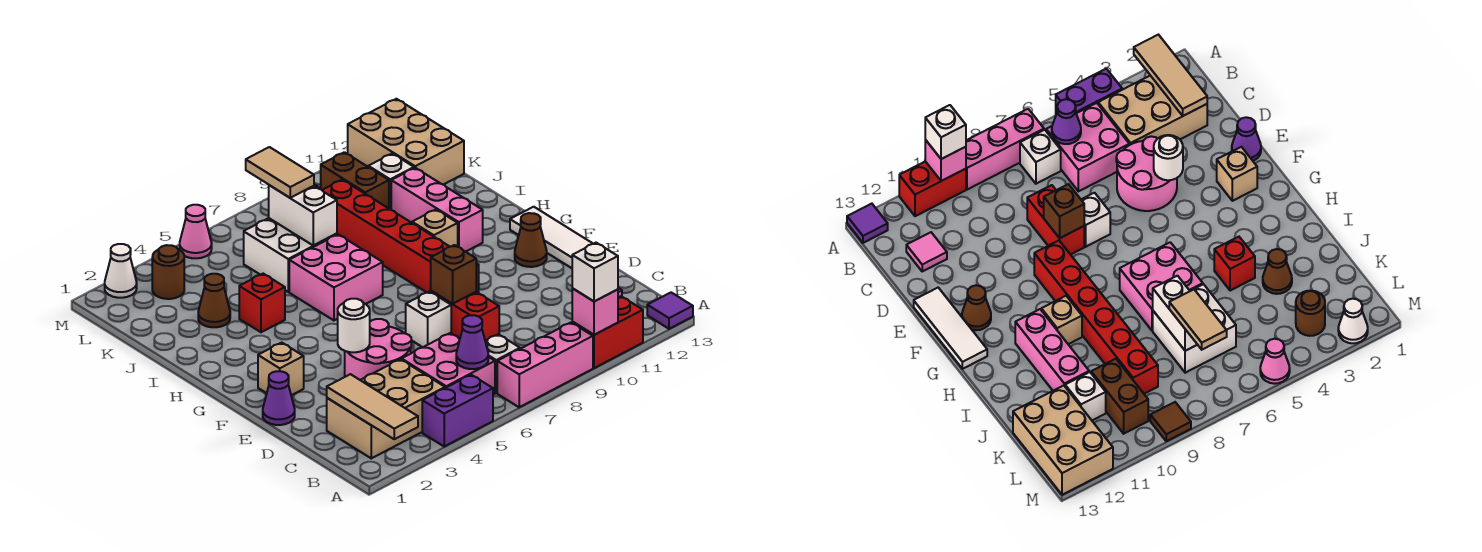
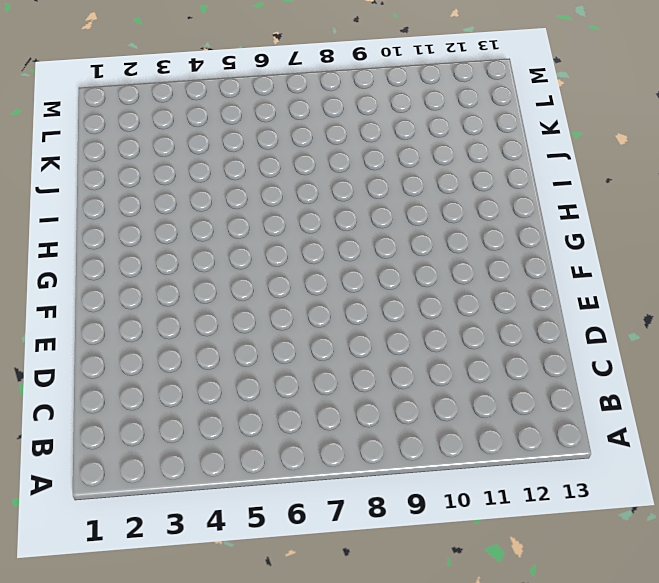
none -> purple 1x2 brick [422,375,493,446]
none -> pink 1x3 brick [497,323,593,407]
none -> red 1x2 brick [572,296,643,368]
none -> purple 1x1 tile [647,292,693,329]

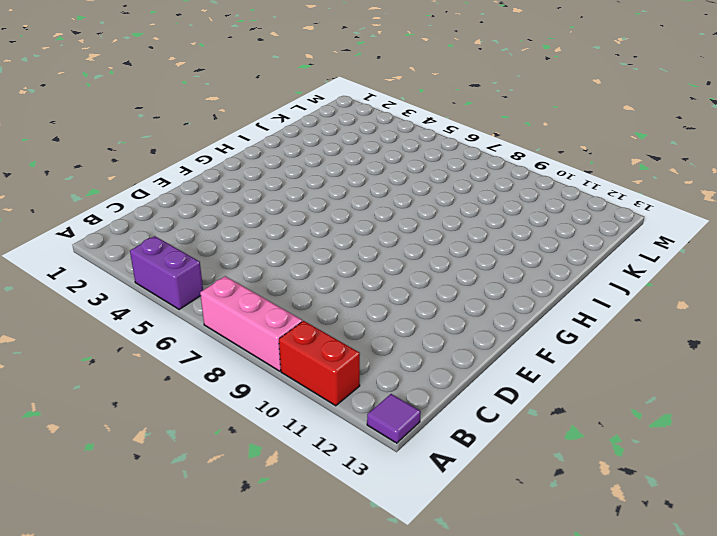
none -> tan 2x3 brick [327,359,445,458]
none -> pink 2x2 brick [402,333,495,395]
none -> white 1x1 brick [485,334,520,393]
none -> pink 1x1 tile [906,232,947,271]

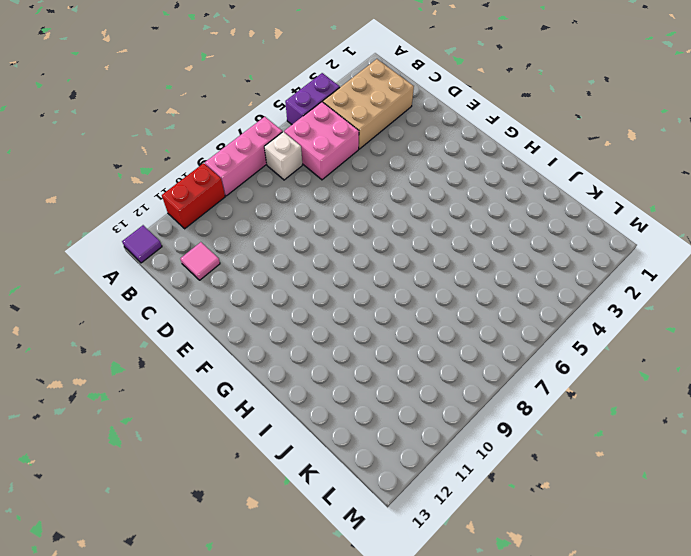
none -> pink 2x2 round brick [345,319,411,380]
none -> red 1x2 brick [431,291,499,341]
none -> purple 1x1 cone [263,371,295,425]
none -> white 1x1 brick [406,291,451,347]

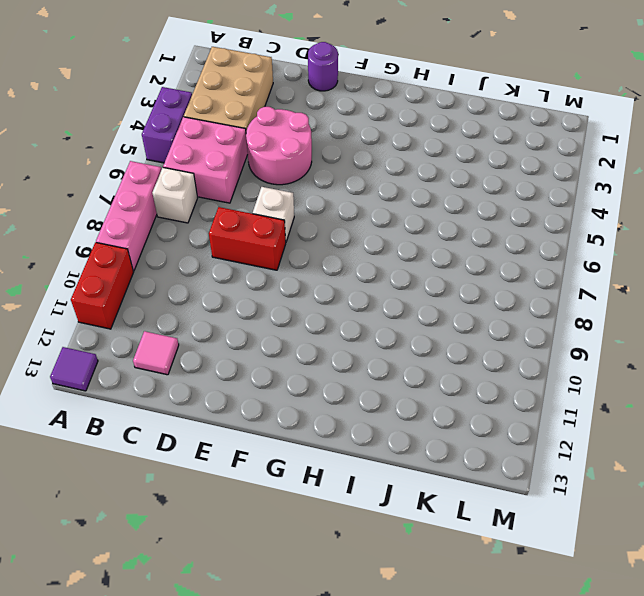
purple 1x1 round brick [308,42,338,91] -> purple 1x1 cone [263,371,295,425]
none -> white 1x3 tile [510,207,593,268]
none -> tan 1x1 brick [258,343,304,395]
none -> red 1x6 brick [322,180,479,293]
none -> brown 1x1 cone [515,213,547,267]

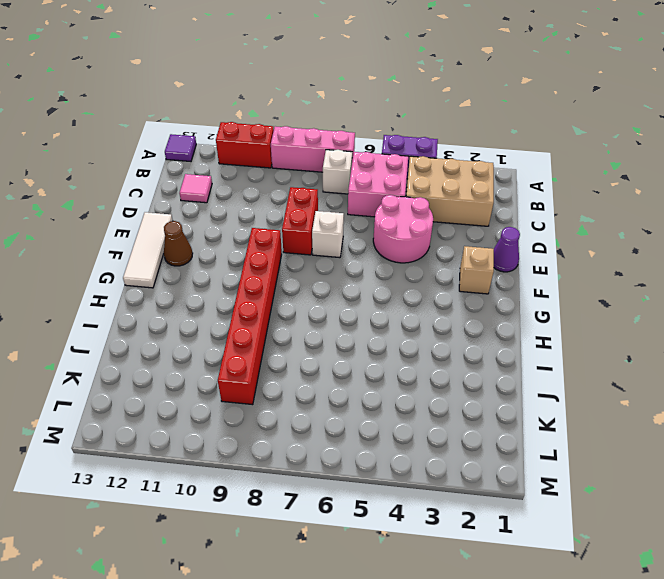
none -> pink 2x2 brick [289,234,383,320]
none -> tan 1x1 brick [412,210,458,247]
none -> pink 1x3 brick [391,168,483,252]
none -> red 1x1 brick [239,274,285,332]

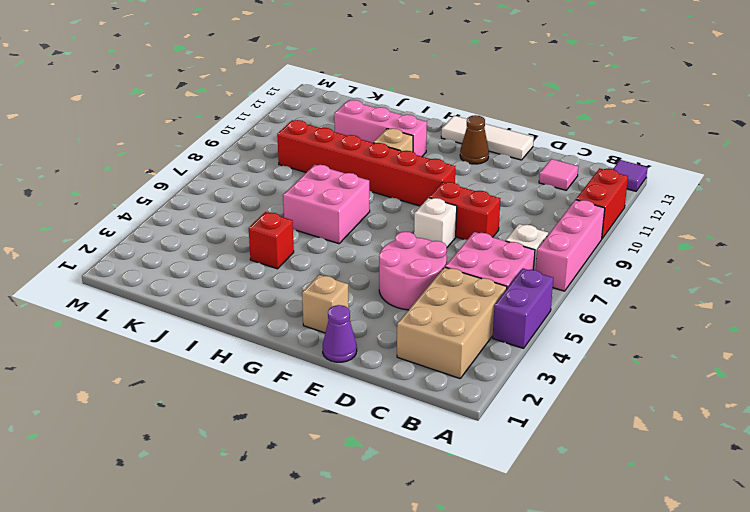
none -> brown 1x1 cone [198,274,230,327]
none -> white 2x2 brick [244,218,337,292]
none -> brown 1x2 brick [321,152,389,208]
none -> white 1x1 brick [368,154,414,210]

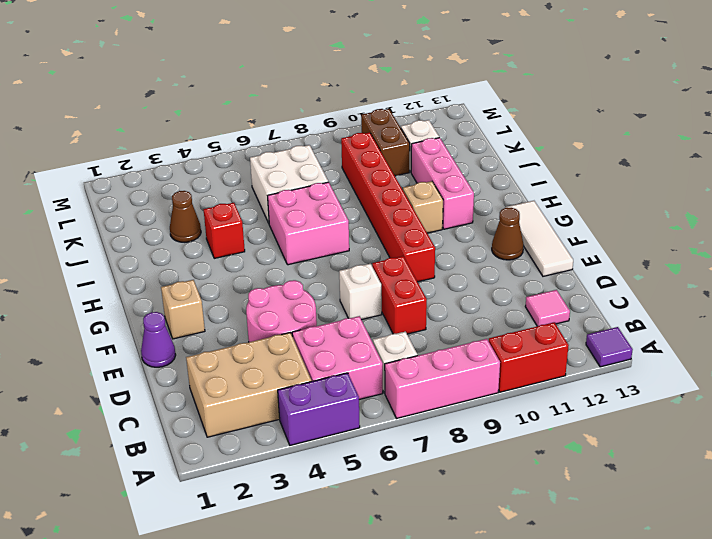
none -> tan 2x3 brick [348,99,464,185]
none -> brown 1x1 round brick [152,245,184,299]
none -> white 1x1 cone [105,244,137,298]
none -> pink 1x1 cone [180,205,212,258]

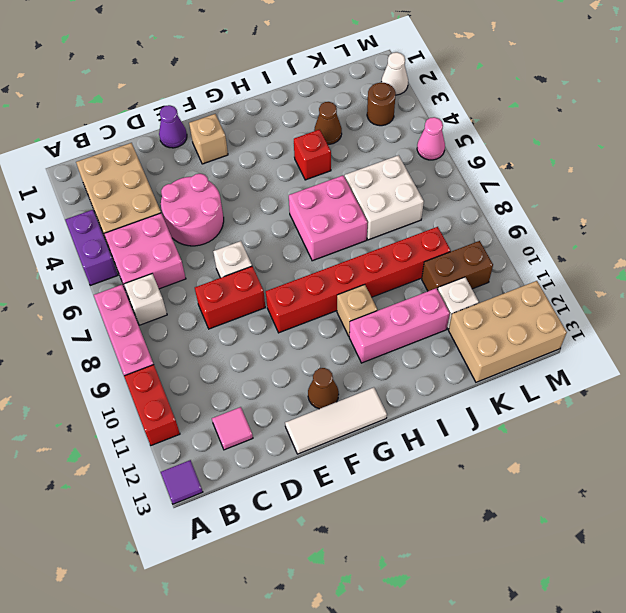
none -> brown 1x1 tile [1150,402,1191,441]
none -> tan 1x3 tile [327,374,418,439]
none -> pink 1x1 brick [572,289,618,335]
none -> purple 1x1 cone [456,315,488,369]

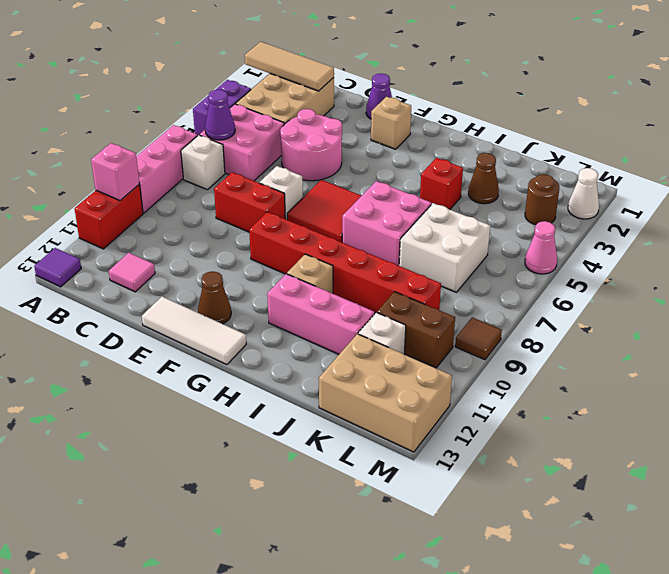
red 2x2 tile [287,180,361,242] -> none
none -> white 1x1 round brick [338,299,370,352]
none -> brown 1x1 brick [431,245,476,304]
none -> white 1x2 brick [269,185,337,245]
none -> white 1x1 brick [572,243,618,302]

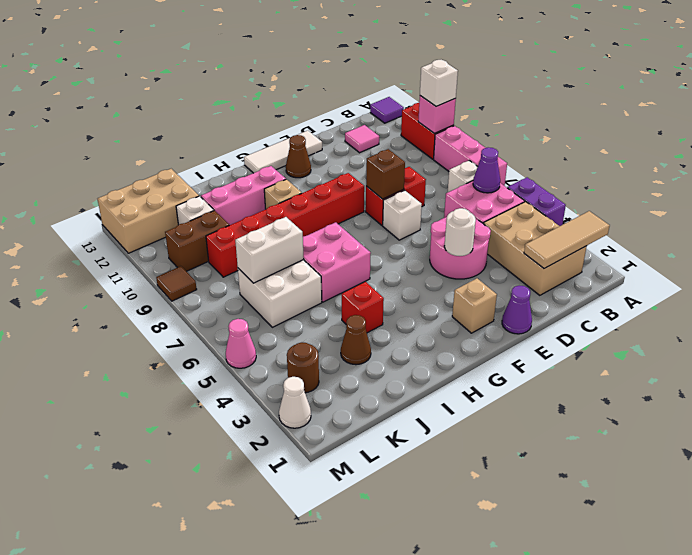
none -> tan 1x2 tile [246,147,314,198]

